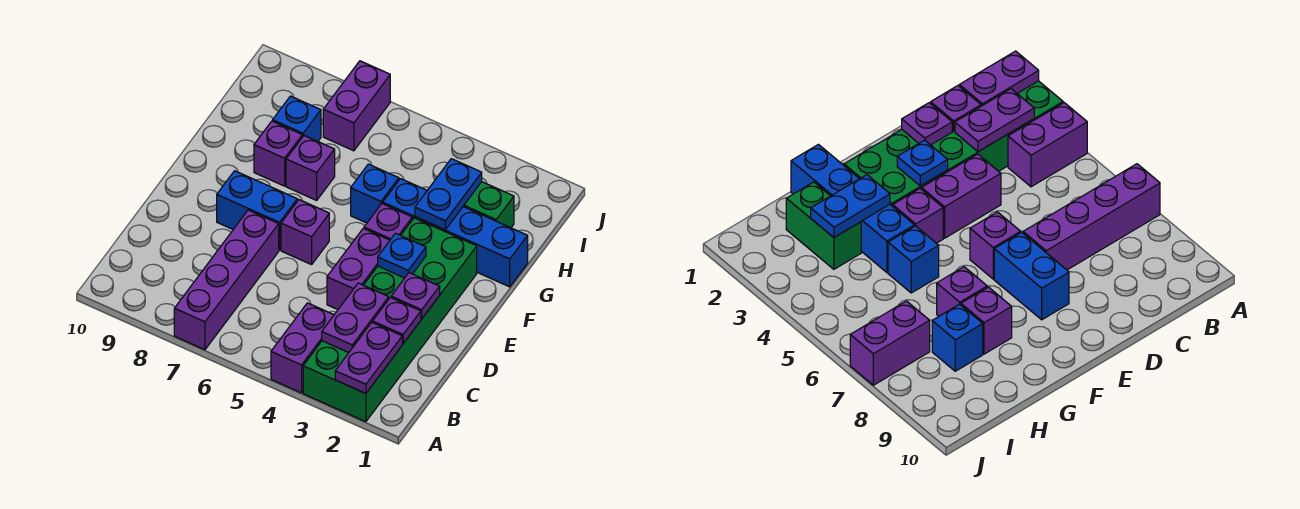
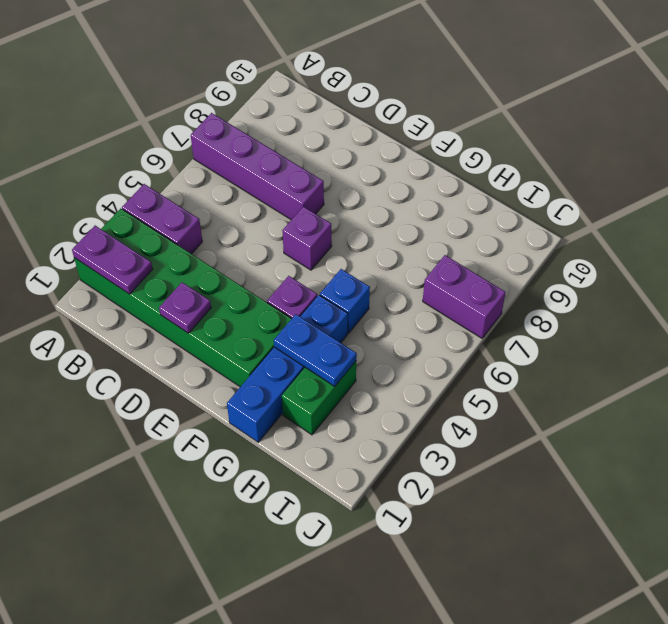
none -> purple 1x2 brick [327,228,390,310]
none -> blue 1x2 brick [217,171,297,250]
none -> purple 1x1 brick [286,136,335,200]

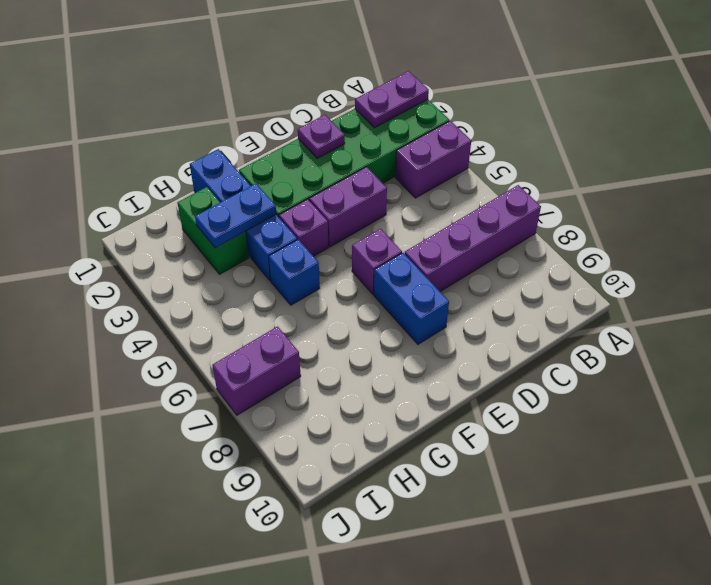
none -> purple 1x1 brick [286,136,335,200]
none -> purple 1x1 brick [254,121,302,186]
none -> blue 1x1 brick [273,96,321,141]

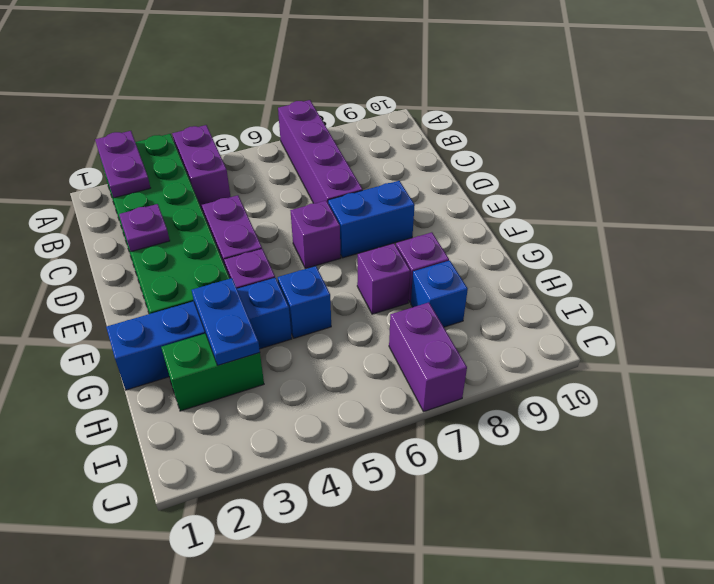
none -> purple 1x2 plate [322,283,389,353]
none -> purple 1x1 plate [373,297,421,344]
none -> blue 1x1 plate [378,233,426,278]

